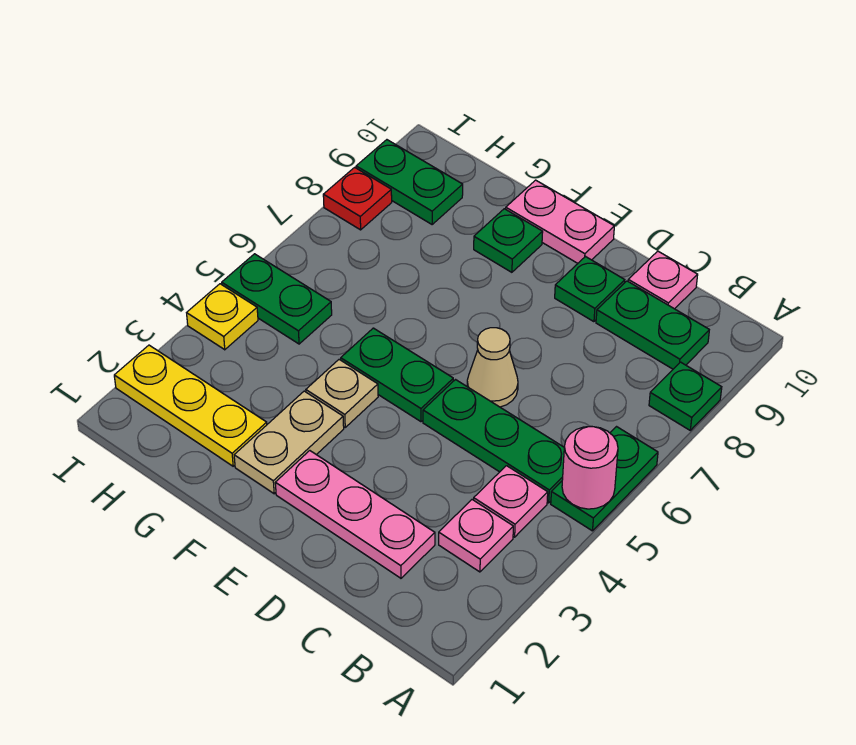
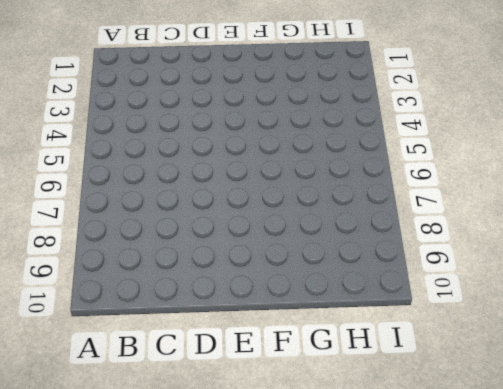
none -> green 1x2 plate [551,427,658,531]
none -> green 1x1 plate [649,362,722,430]
none -> pink 1x1 plate [439,500,513,572]

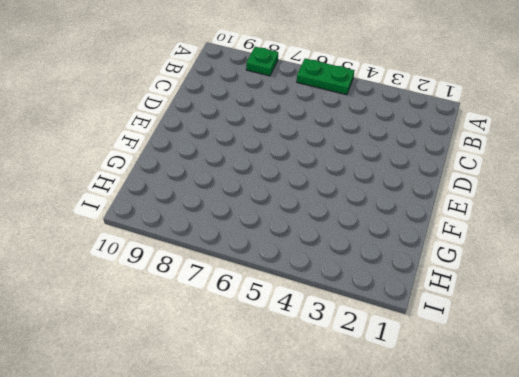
none -> pink 1x1 plate [439,500,513,572]
none -> pink 1x1 plate [474,466,548,537]
none -> green 1x3 plate [423,380,564,503]

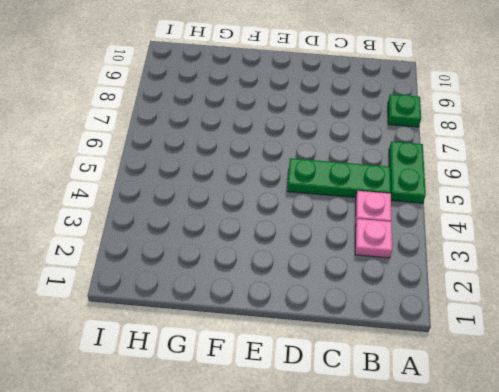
none -> green 1x2 plate [596,281,709,369]
none -> pink 1x3 plate [275,451,435,578]
none -> pink 1x1 plate [628,251,698,309]

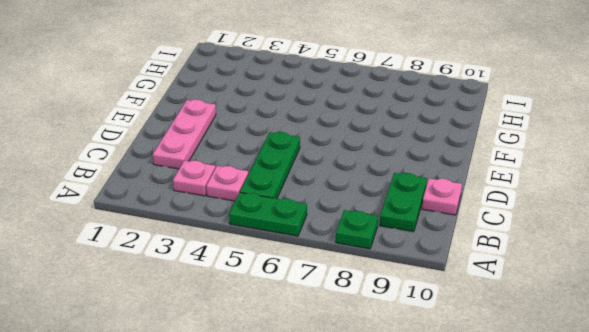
none -> tan 1x1 cone [467,328,518,407]
none -> green 1x1 plate [555,257,625,322]
none -> green 1x2 plate [341,328,453,422]

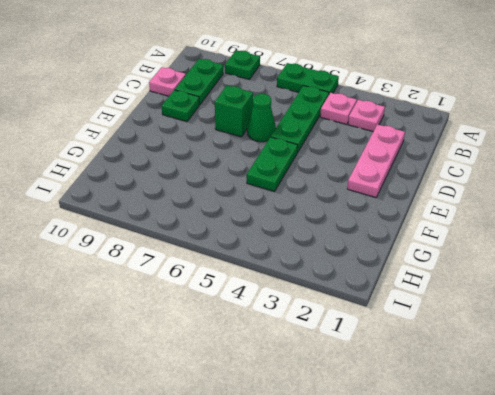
green 1x1 cone [247,94,276,142] -> tan 1x1 cone [467,328,518,407]
green 1x1 brick [215,86,253,137] -> none
none -> pink 1x2 plate [506,180,614,263]
none -> tan 1x2 plate [234,391,344,494]
none -> tan 1x1 plate [306,360,378,427]

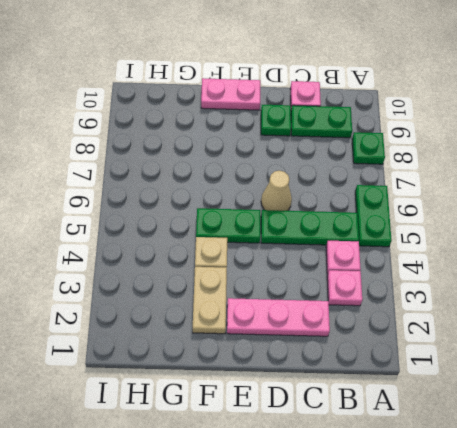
none -> green 1x1 plate [474,209,543,272]
none -> yellow 1x3 plate [114,345,267,466]
none -> green 1x2 plate [222,254,332,344]

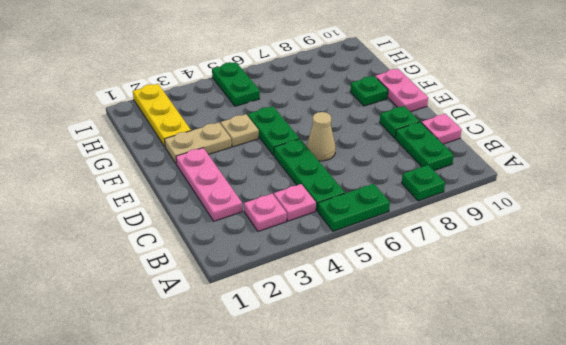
none -> green 1x2 plate [356,140,463,224]
none -> yellow 1x1 plate [187,284,258,350]
none -> red 1x1 plate [323,167,392,230]

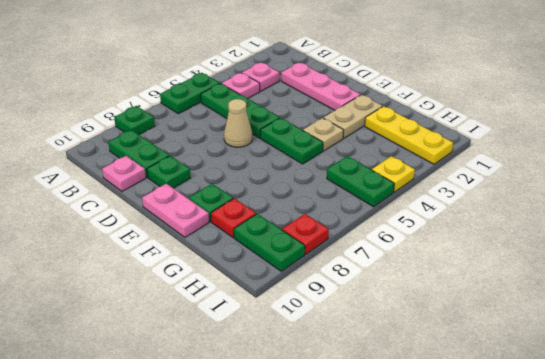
red 1x1 plate [211,198,256,237] -> none
none -> pink 1x1 round brick [562,426,618,509]

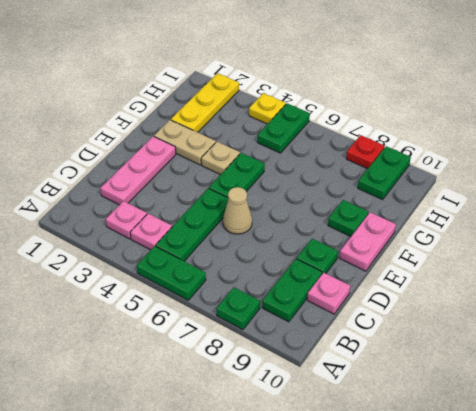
none -> pink 1x1 round brick [562,426,618,509]

